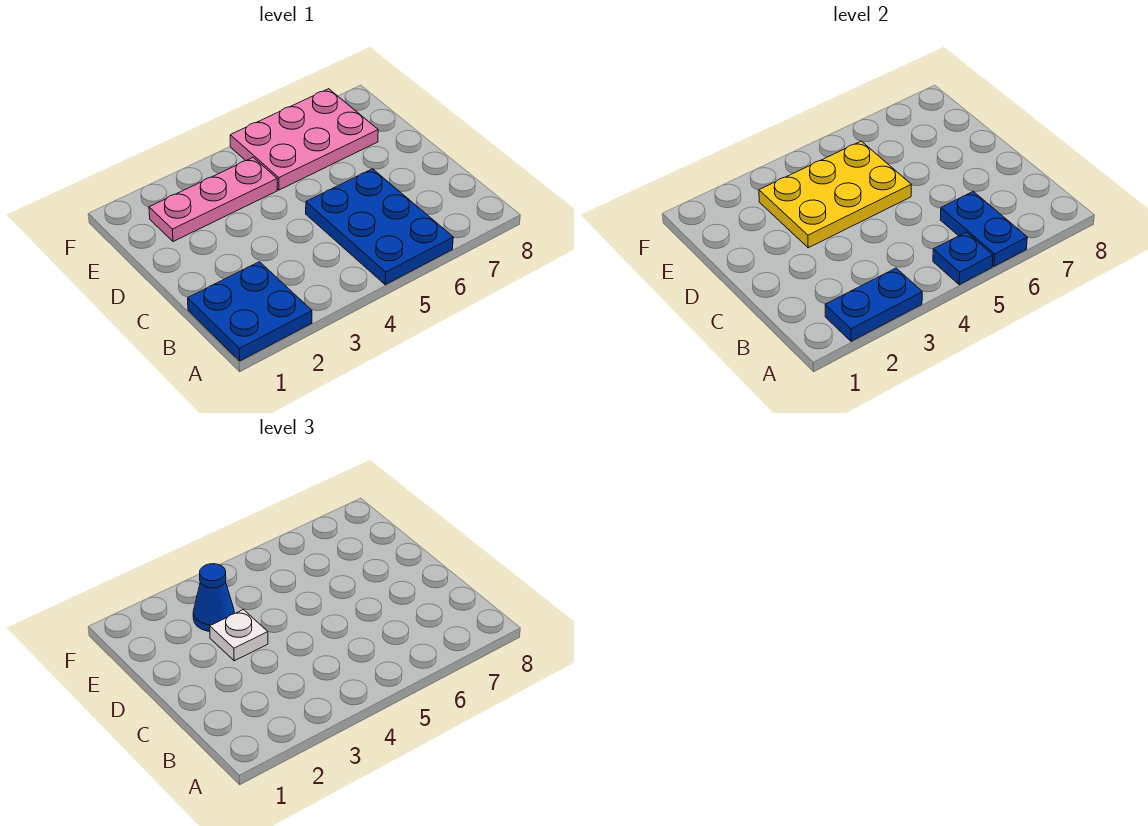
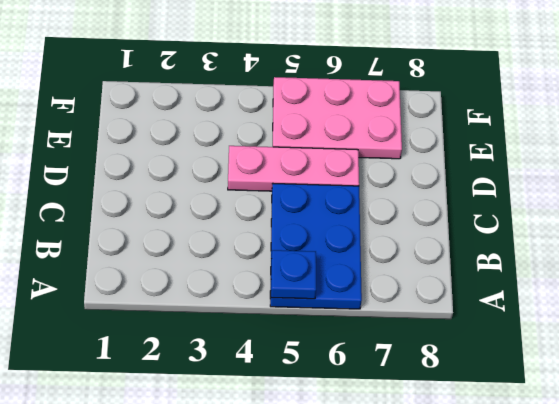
pink 1x3 plate [228,146,359,191] -> pink 1x3 plate moved to [149,158,277,242]
none -> blue 2x2 plate [188,262,312,361]
none -> blue 1x2 plate [825,268,922,341]

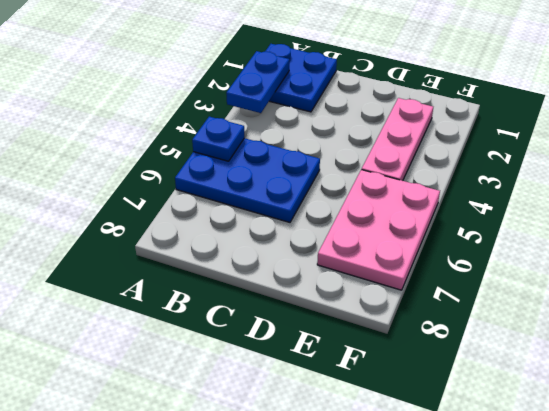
none -> blue 1x2 plate [941,191,1027,266]
none -> yellow 2x3 plate [759,141,911,248]

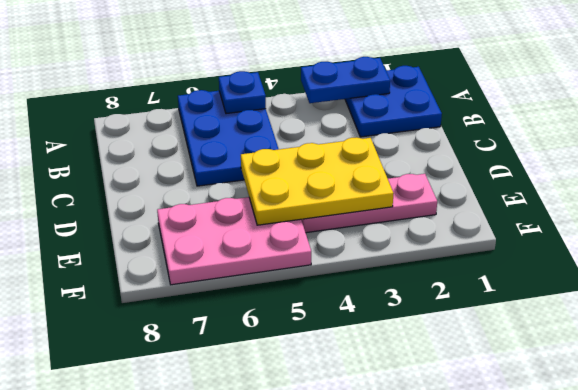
none -> blue 1x2 plate [941,191,1027,266]
none -> white 1x1 plate [210,610,268,661]

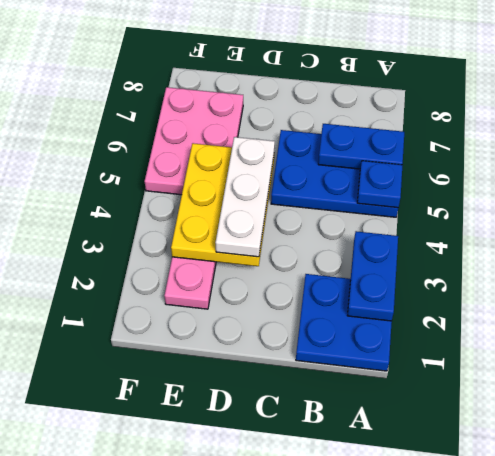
white 1x3 plate [215,137,275,257] -> white 1x1 plate [210,610,268,661]
none -> blue 1x1 cone [193,564,234,631]

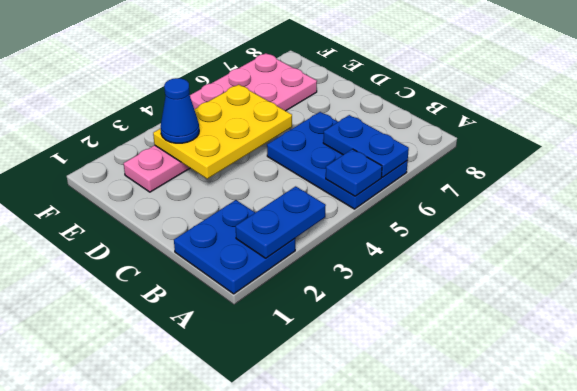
none -> white 1x1 plate [210,610,268,661]

